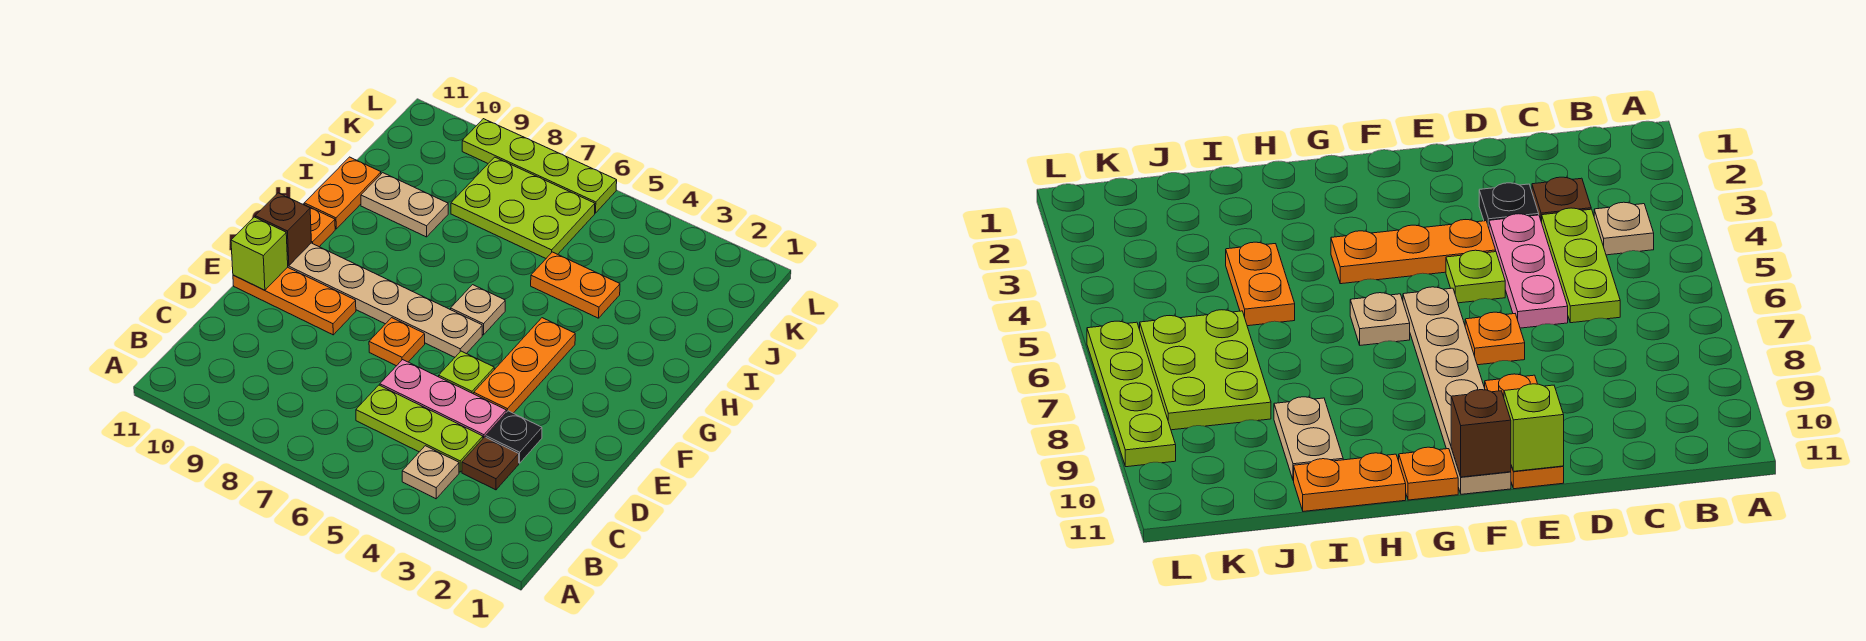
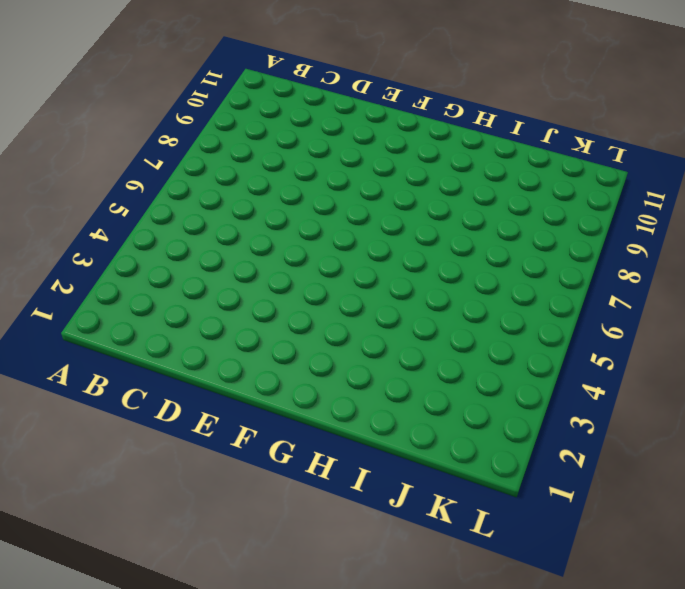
none -> tan 1x1 plate [402,446,459,499]
none -> brown 1x1 plate [462,437,519,490]
none -> lime 1x3 plate [356,385,483,472]

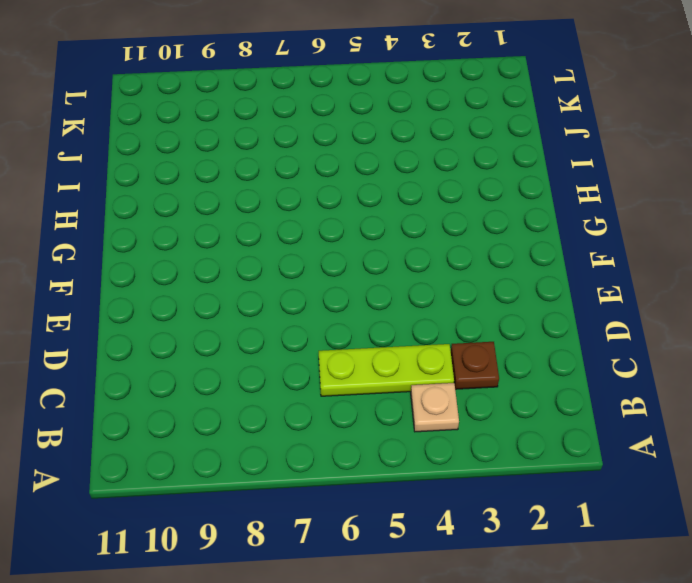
none -> black 1x1 plate [486,411,542,463]
none -> pink 1x3 plate [380,360,506,438]
none -> orange 1x3 plate [474,318,575,413]

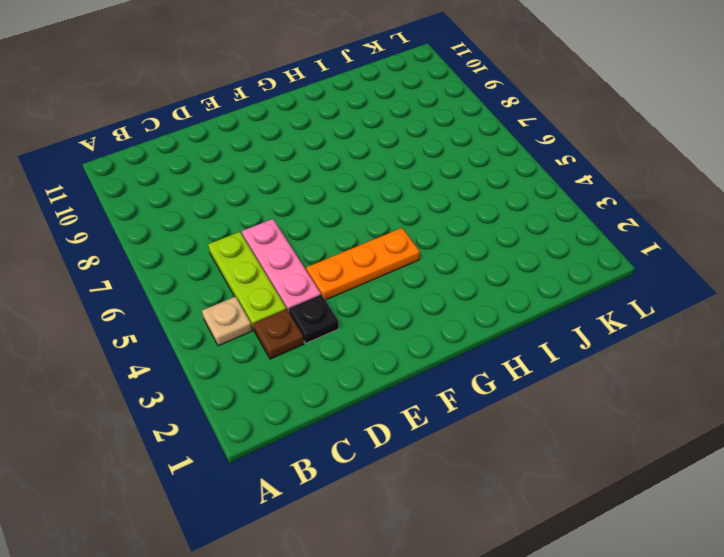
none -> lime 1x1 plate [439,351,494,394]
none -> orange 1x1 plate [369,318,425,366]
none -> orange 1x3 plate [233,267,356,335]

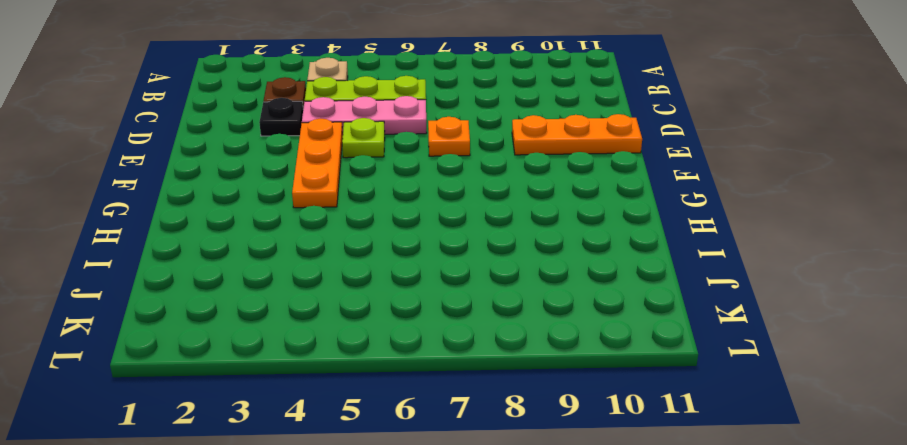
none -> tan 1x6 plate [288,243,482,357]
none -> tan 1x1 plate [451,285,505,335]
none -> orange 1x1 plate [303,204,335,247]

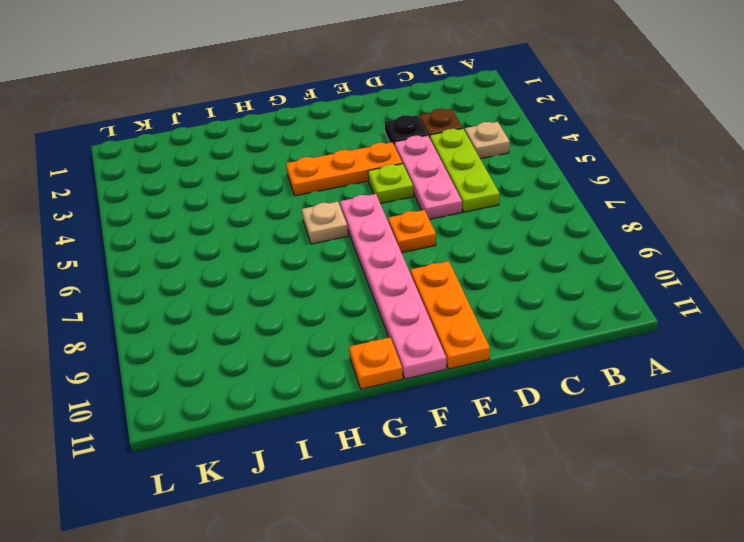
pink 1x6 plate [340,194,446,379] -> tan 1x6 plate [288,243,482,357]
none -> orange 1x2 plate [304,157,381,229]
none -> orange 1x2 plate [531,252,620,318]
none -> tan 1x2 plate [361,173,448,237]

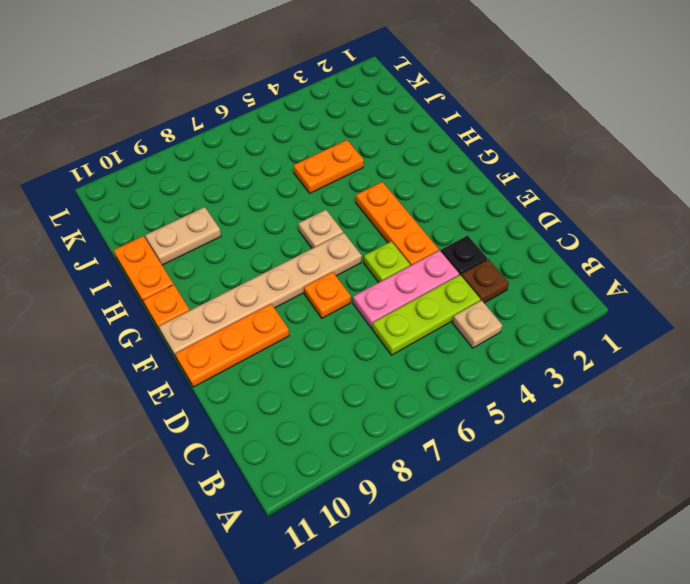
none -> lime 2x3 plate [451,157,595,258]
none -> lime 1x4 plate [462,119,617,213]
none -> lime 1x1 brick [231,217,288,290]

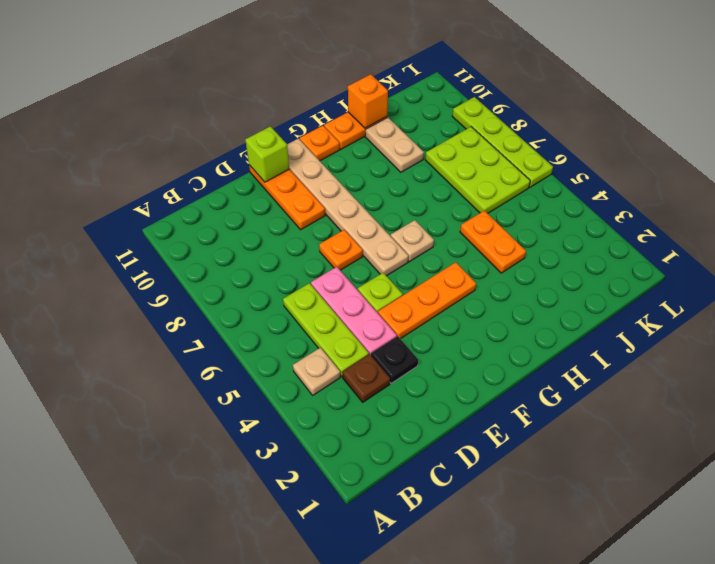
orange 1x1 brick [348,74,388,128] -> none
none -> brown 1x1 brick [255,193,311,266]

